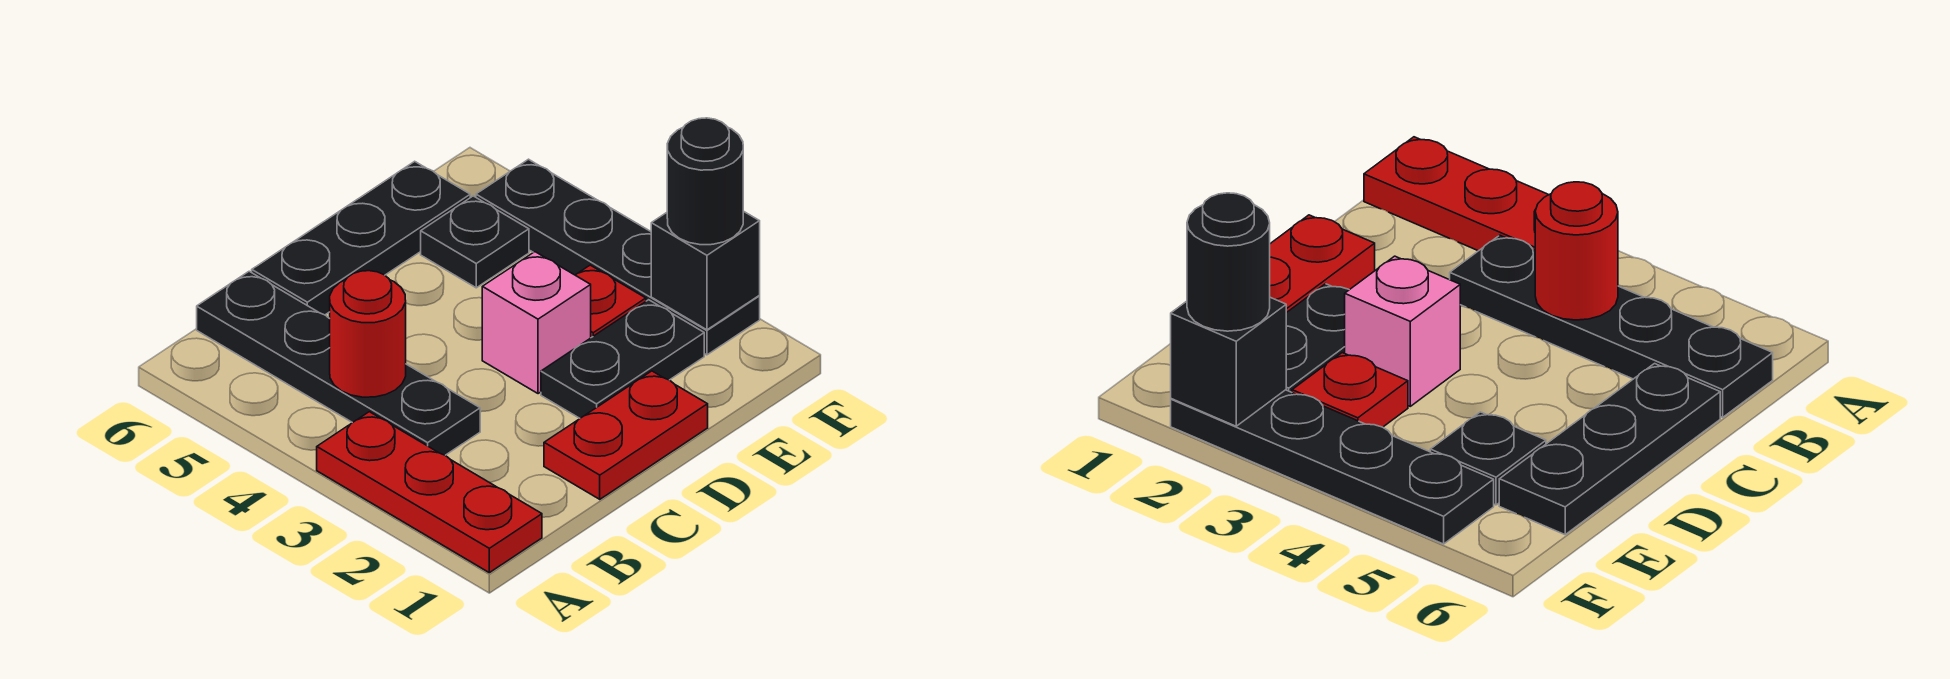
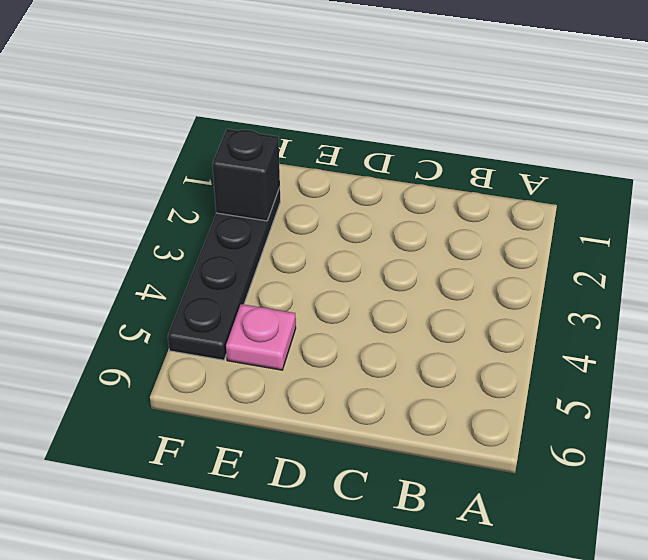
pink 1x1 plate [226,304,296,370] -> black 1x1 plate [421,196,529,288]
none -> red 1x3 plate [317,412,542,573]
none -> black 1x4 plate [197,271,480,455]
none -> red 1x2 plate [544,371,708,499]

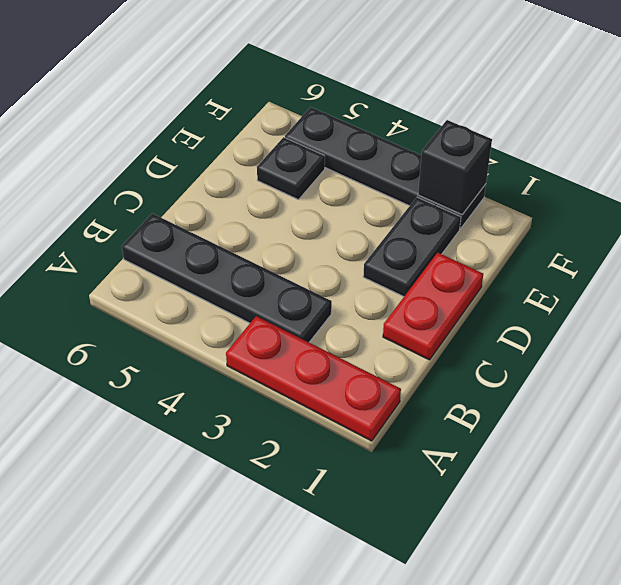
none -> black 1x3 plate [252,161,470,315]
none -> pink 1x1 brick [482,252,591,394]
none -> red 1x1 plate [576,265,646,338]

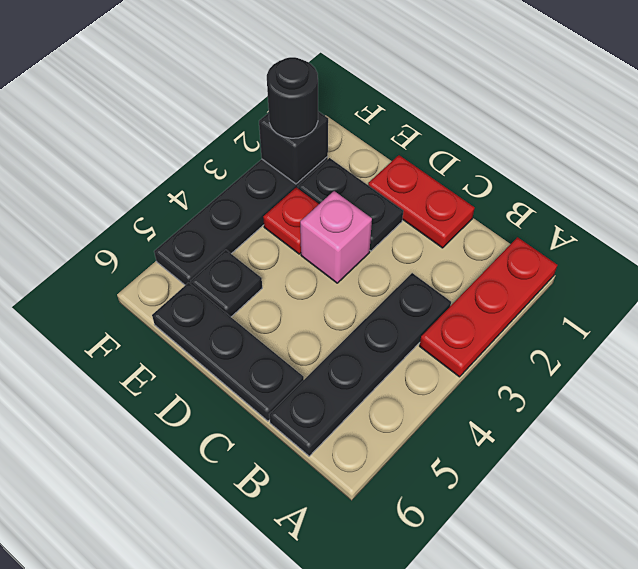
none -> red 1x1 round brick [330,271,406,397]

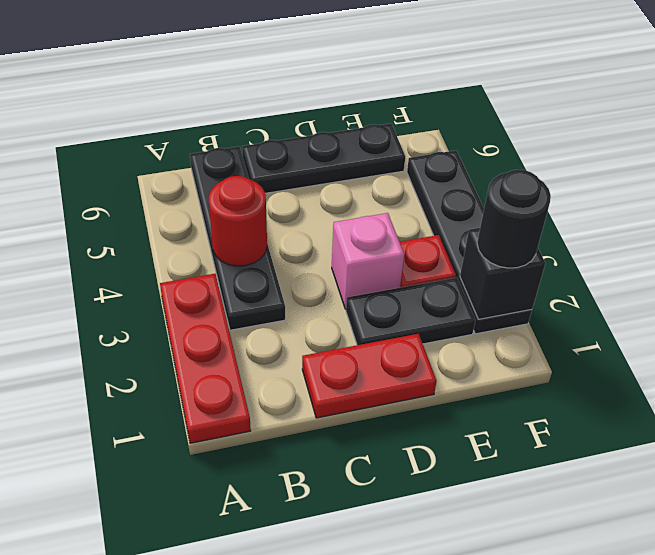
none -> black 1x1 plate [421,196,529,288]

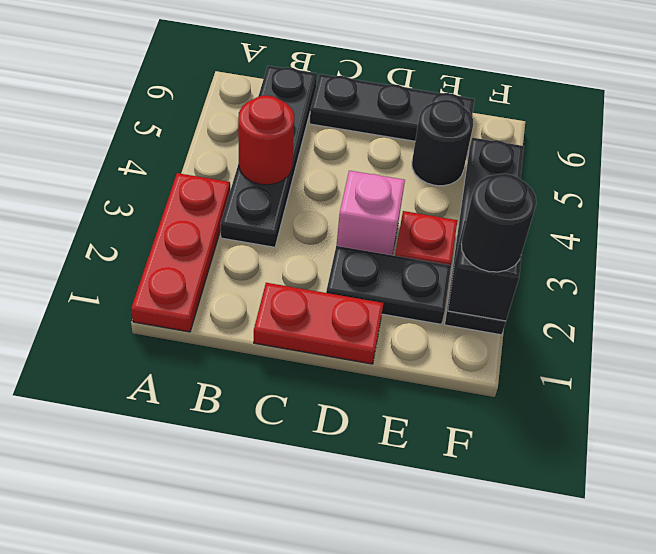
black 1x1 round brick [412,100,473,186] -> black 1x1 plate [421,196,529,288]

